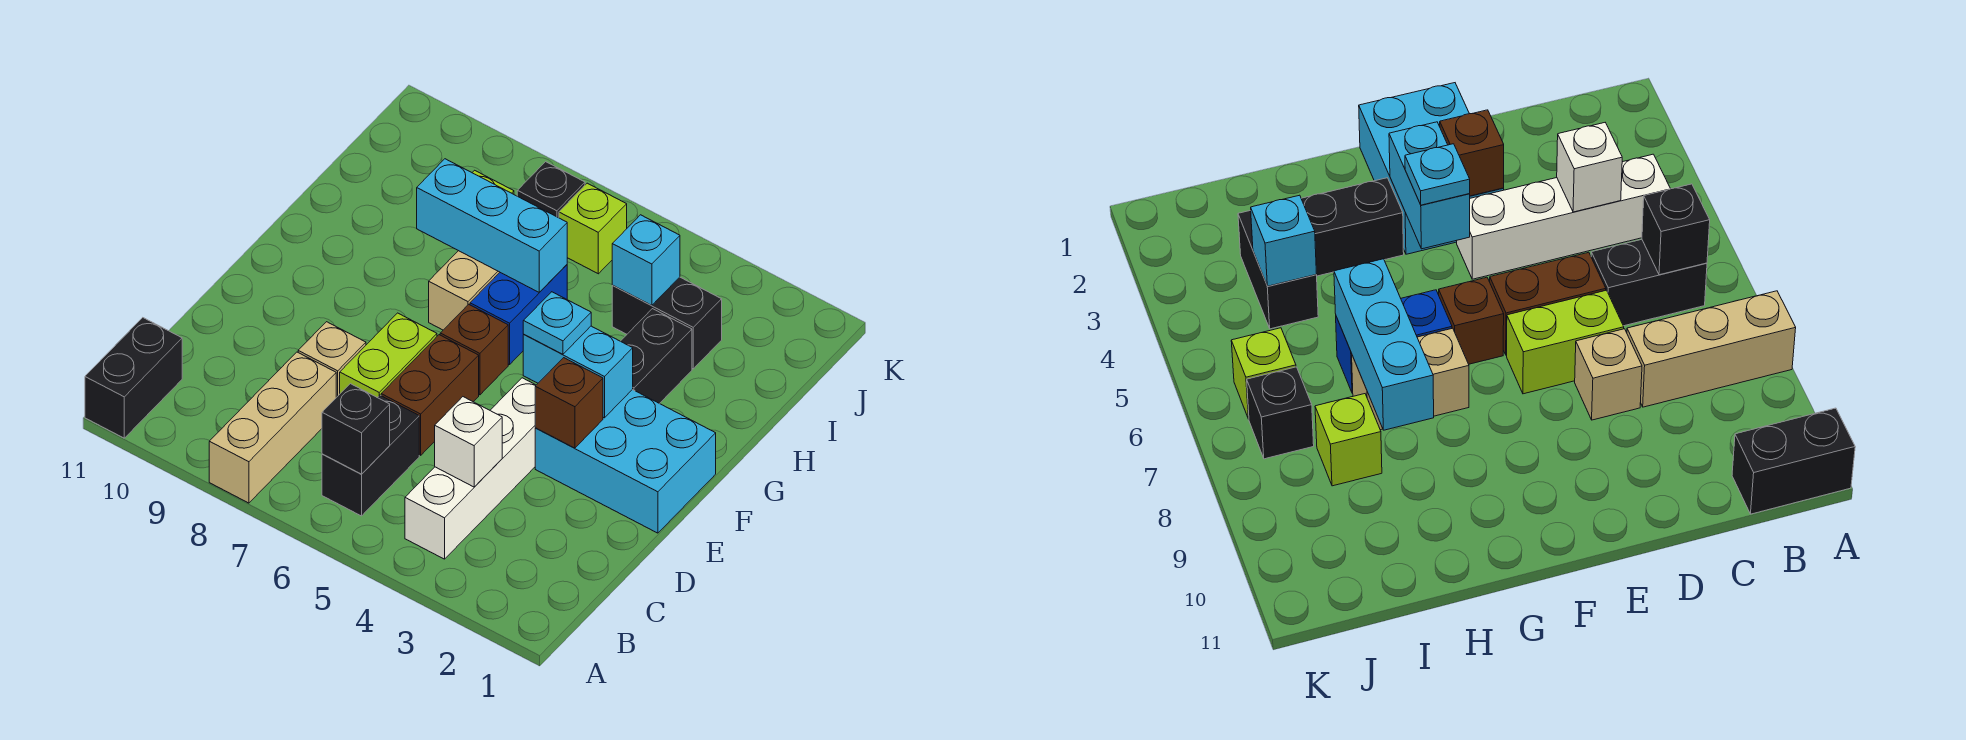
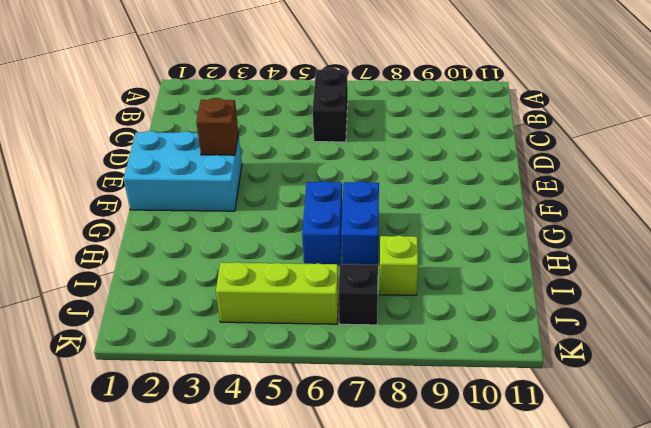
blue 1x2 brick [341,181,379,265] -> tan 1x2 brick [429,251,500,330]
lime 1x3 brick [216,262,339,324] -> lime 1x1 brick [559,183,627,274]
none -> tan 1x3 brick [209,352,336,503]
none -> black 1x2 brick [85,318,182,438]
none -> white 1x4 brick [405,378,536,559]

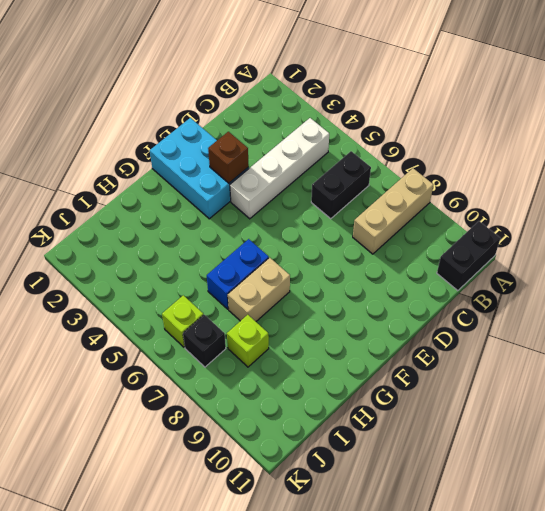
none -> brown 1x2 brick [381,335,479,455]
none -> lime 1x2 brick [340,313,437,397]
none -> tan 1x1 brick [298,322,366,398]

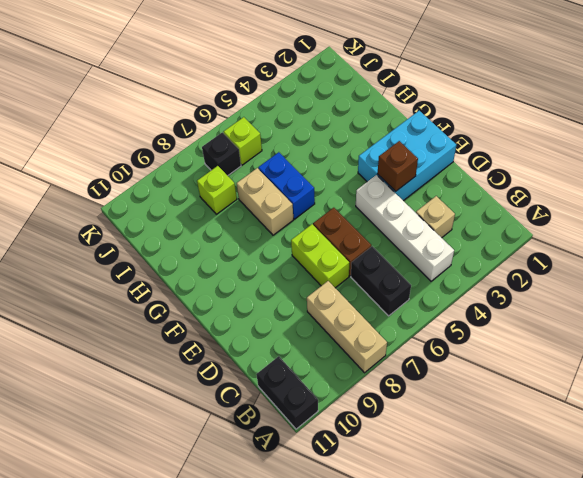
tan 1x1 brick [416,196,455,238] -> tan 1x1 brick moved to [298,322,366,398]
none -> brown 1x1 brick [440,304,508,395]
none -> black 1x2 brick [621,309,692,404]
none -> black 1x2 brick [612,277,722,369]

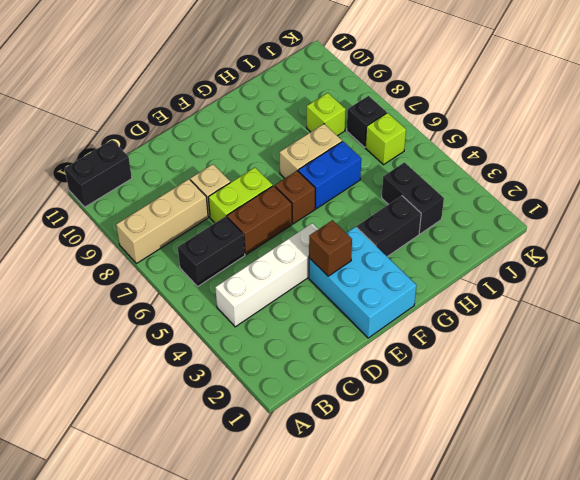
none -> black 1x1 brick [322,384,390,474]
none -> white 1x1 brick [435,397,502,487]
none -> cyan 1x2 brick [523,326,633,418]

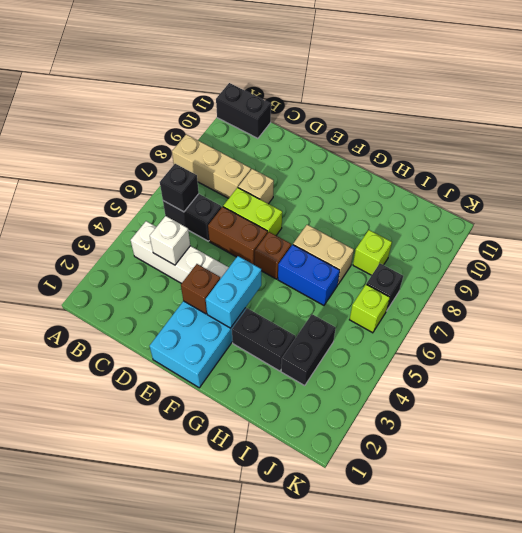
none -> cyan 1x3 brick [417,159,567,292]
none -> cyan 1x1 brick [612,215,680,306]
none -> cyan 1x1 plate [523,292,591,354]

